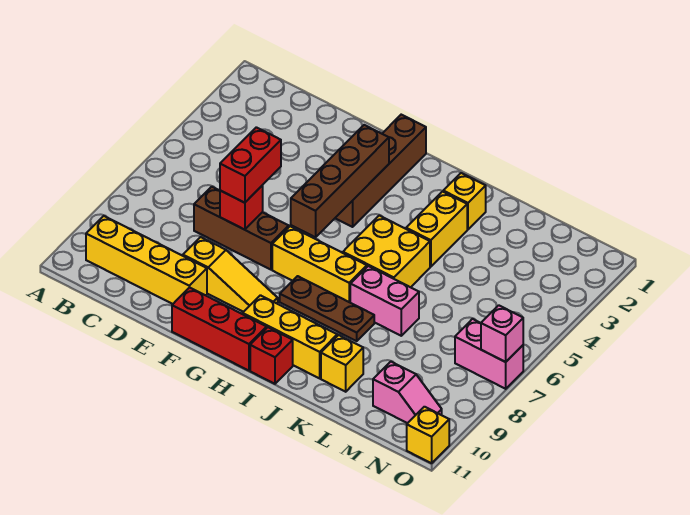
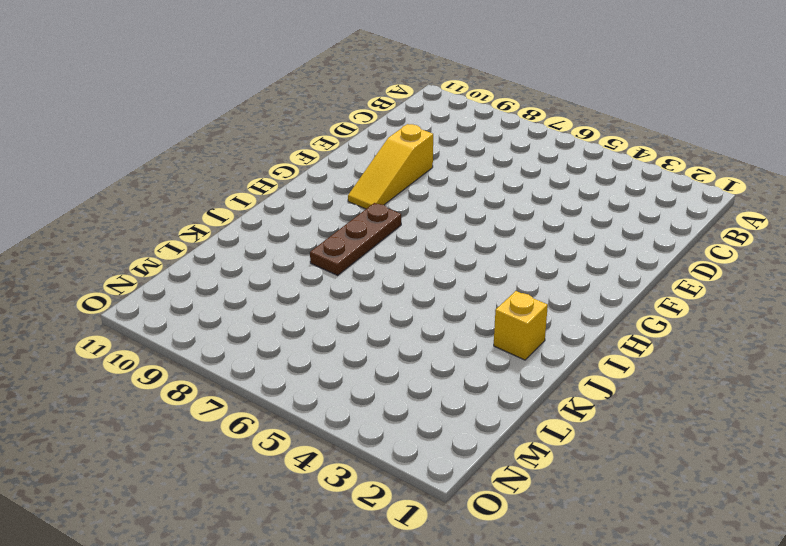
none -> yellow 1x4 brick [86,216,207,304]
none -> brown 1x3 brick [194,187,289,270]
none -> red 1x3 brick [172,287,267,371]

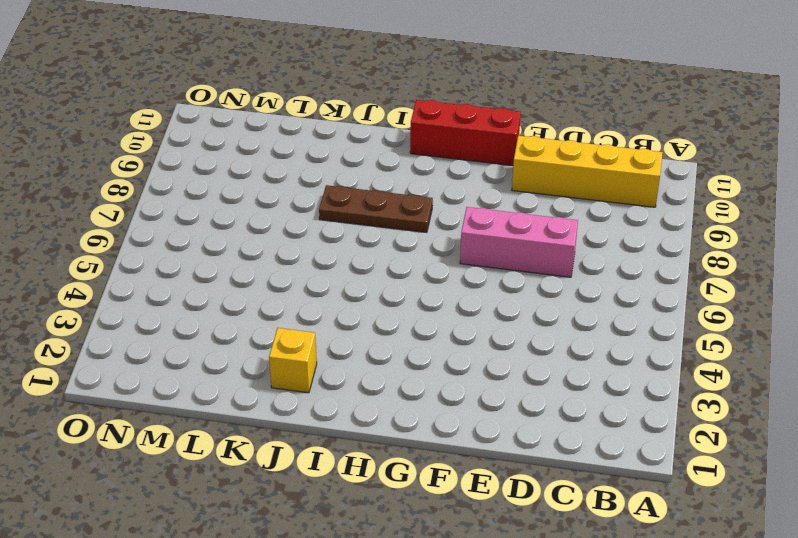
pink 1x3 brick [460,207,578,277] -> brown 1x3 brick [194,187,289,270]
none -> yellow 1x3 slope [183,237,278,312]
none -> brown 1x4 brick [335,115,426,227]
none -> yellow 1x3 brick [272,226,367,302]

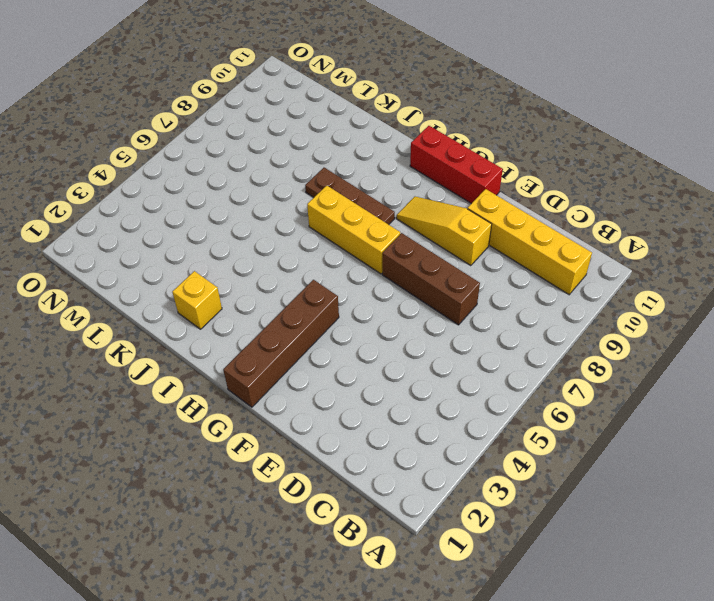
none -> yellow 1x3 brick [243,295,337,378]
none -> yellow 2x2 brick [343,216,430,287]
none -> red 1x1 brick [250,327,293,384]

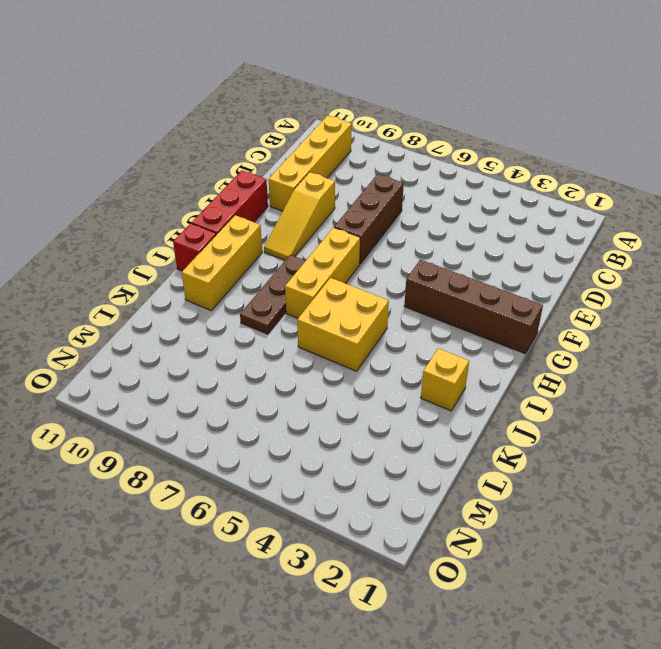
none -> yellow 1x2 brick [406,192,467,267]
none -> pink 1x2 brick [350,266,419,336]
none -> yellow 1x1 brick [321,335,363,392]

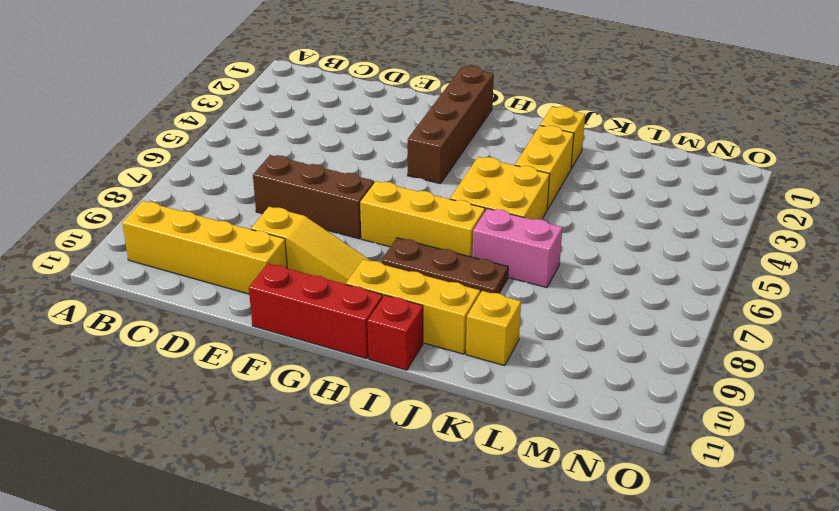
none -> pink 1x2 slope [373,362,442,423]
none -> pink 1x2 brick [455,319,523,389]
none -> yellow 1x1 brick [407,407,449,463]

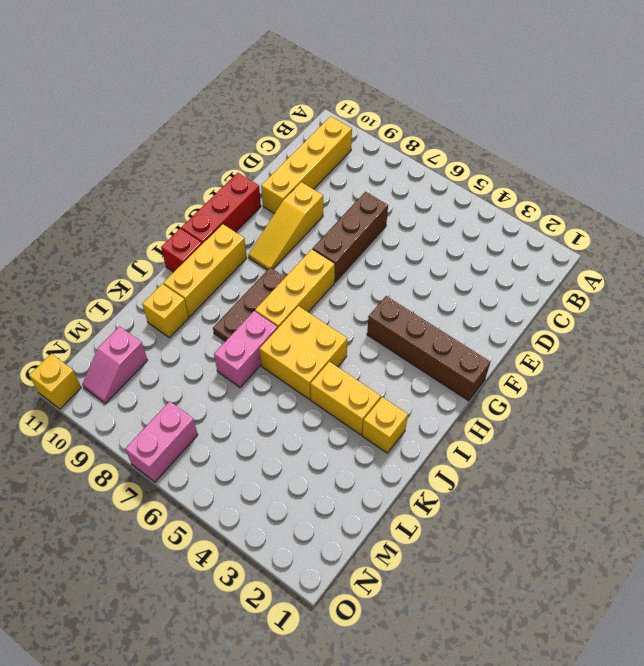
none -> red 1x1 brick [220,186,263,230]
none -> brown 1x4 brick [291,125,389,237]
none -> pink 1x1 brick [481,305,523,362]

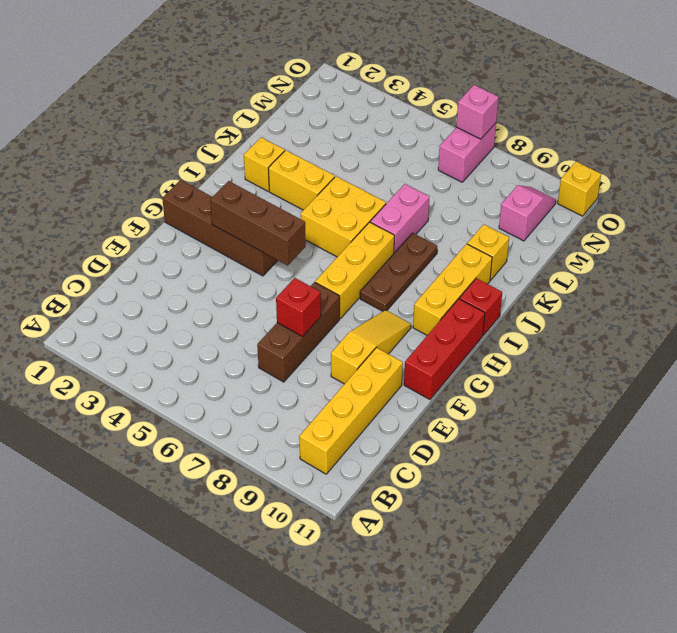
brown 1x3 brick [210,181,306,265] -> brown 1x4 brick [291,125,389,237]
none -> red 1x2 brick [220,127,281,203]

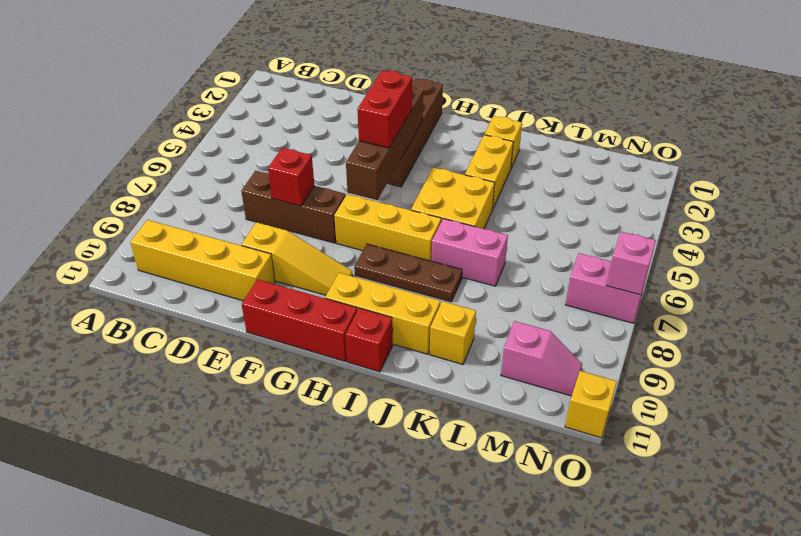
red 1x2 brick [357,70,412,148] -> red 1x2 brick moved to [220,127,281,203]

